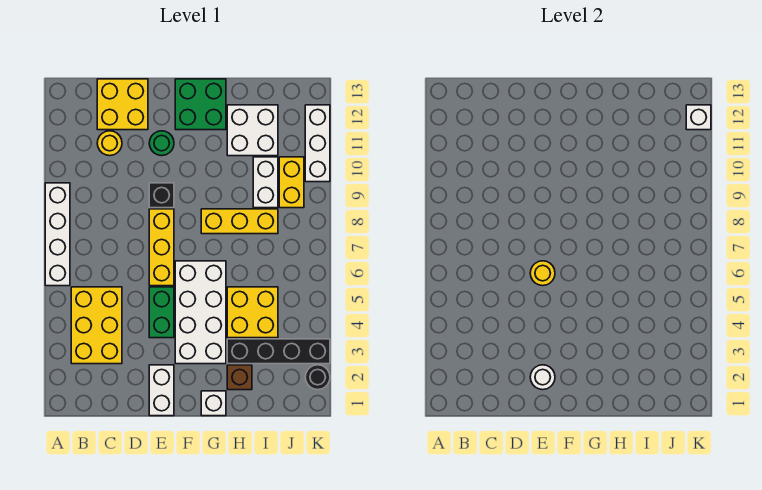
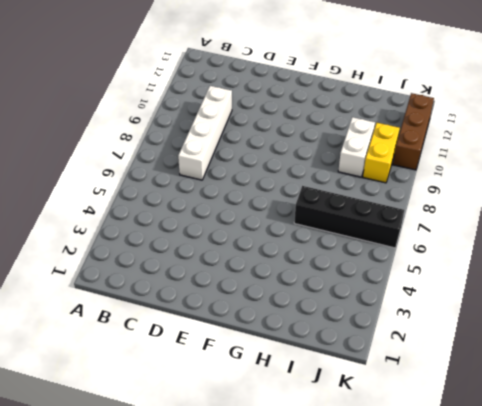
white 1x4 brick [178,86,232,180] -> white 1x4 brick moved to [45,183,70,286]
black 1x4 brick [294,186,404,248] -> black 1x4 brick moved to [227,339,330,364]
brown 1x3 brick [393,93,434,170] -> white 1x3 brick [305,105,330,182]
none -> yellow 2x3 brick [71,287,122,364]
none -> yellow 1x1 round brick [97,131,122,156]
none -> yellow 2x2 brick [97,79,148,130]

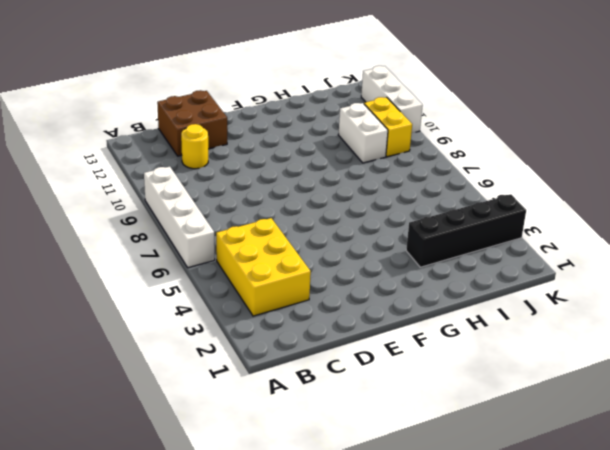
brown 2x2 brick [157,90,227,156] -> yellow 2x2 brick [97,79,148,130]
none -> white 1x2 brick [149,365,174,416]
none -> green 1x2 brick [149,287,174,338]
none -> yellow 1x3 brick [149,209,174,286]

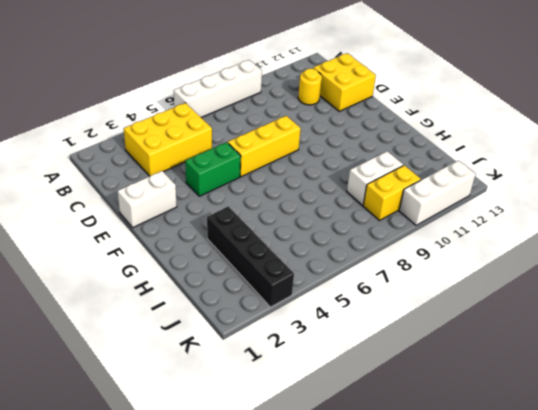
none -> black 1x1 brick [149,183,174,208]
none -> green 1x1 round brick [149,131,174,156]
none -> white 2x4 brick [175,261,226,364]

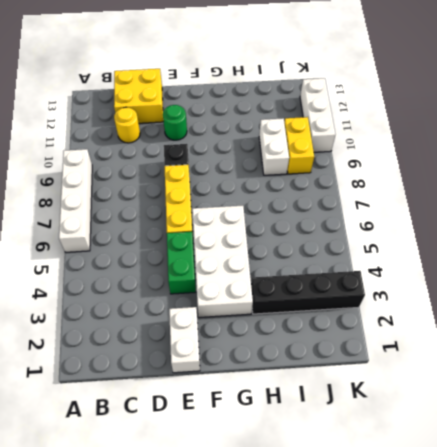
none -> yellow 2x3 brick [71,287,122,364]
none -> green 2x2 brick [175,79,226,130]
none -> white 1x1 brick [201,391,226,416]

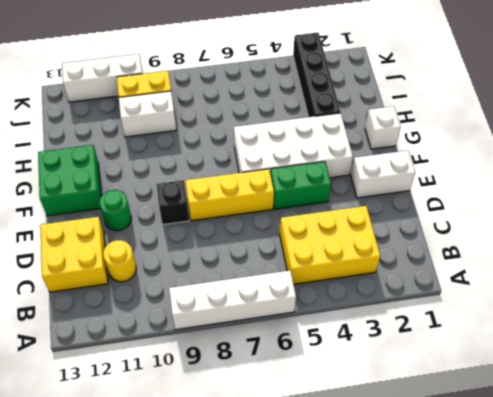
none -> yellow 1x3 brick [201,209,278,234]
none -> brown 1x1 brick [227,365,252,390]
none -> yellow 2x2 brick [227,287,278,338]

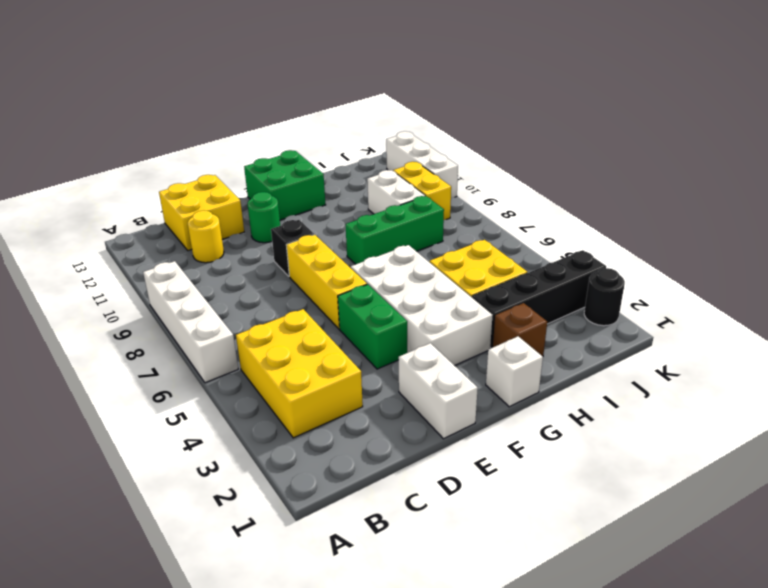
green 1x3 brick [345,196,444,264] -> yellow 1x3 brick [201,209,278,234]
none -> white 2x2 brick [227,105,278,156]
none -> white 1x1 round brick [530,365,555,390]
none -> yellow 1x1 round brick [530,261,555,286]

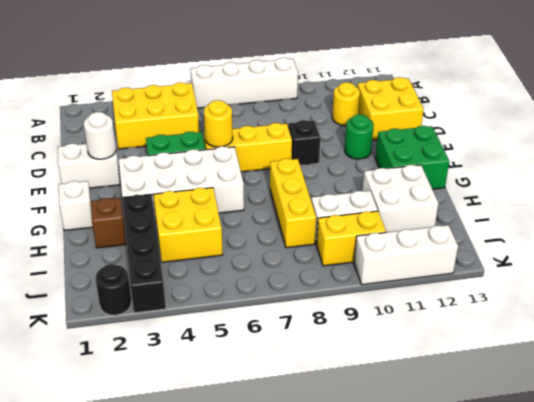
none -> white 1x1 brick [686,105,711,130]

